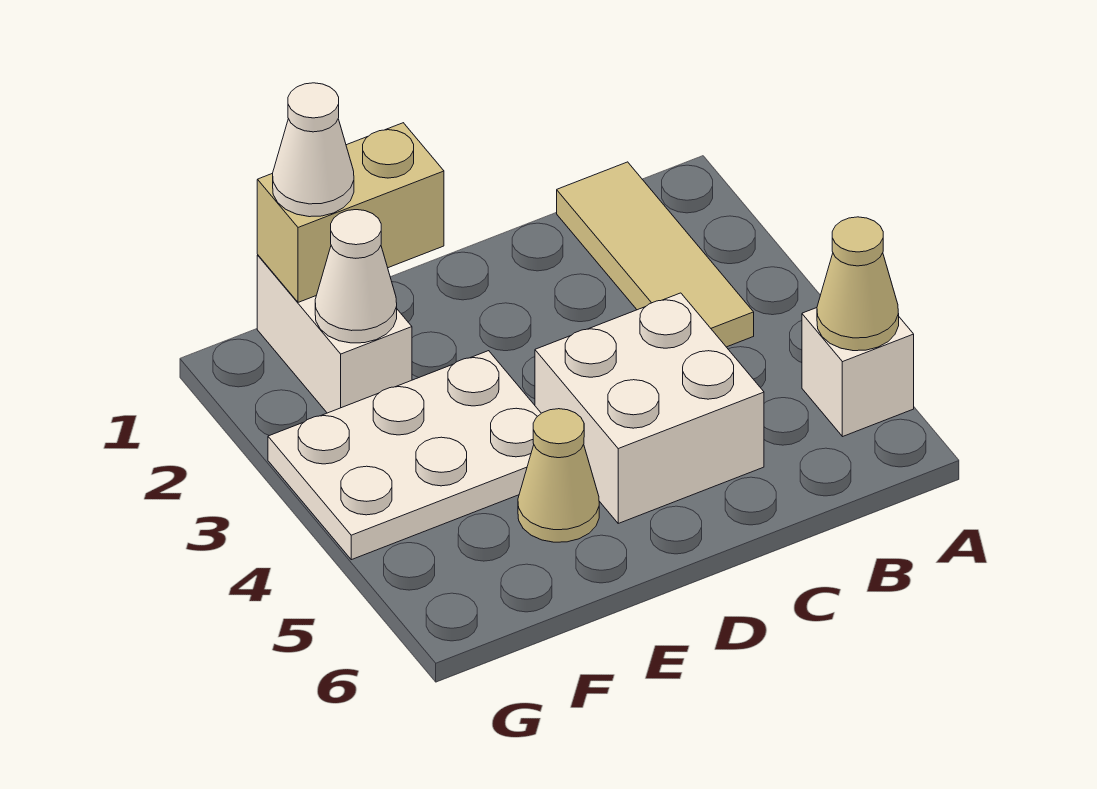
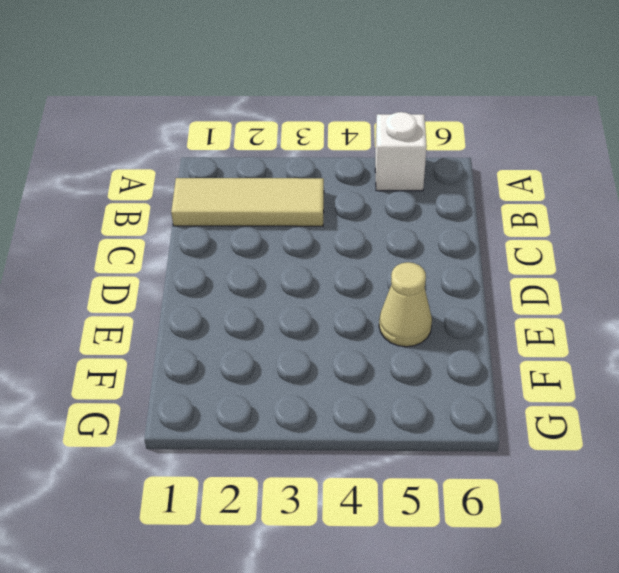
none -> white 2x2 brick [535,293,764,523]
none -> white 2x3 plate [268,351,541,560]

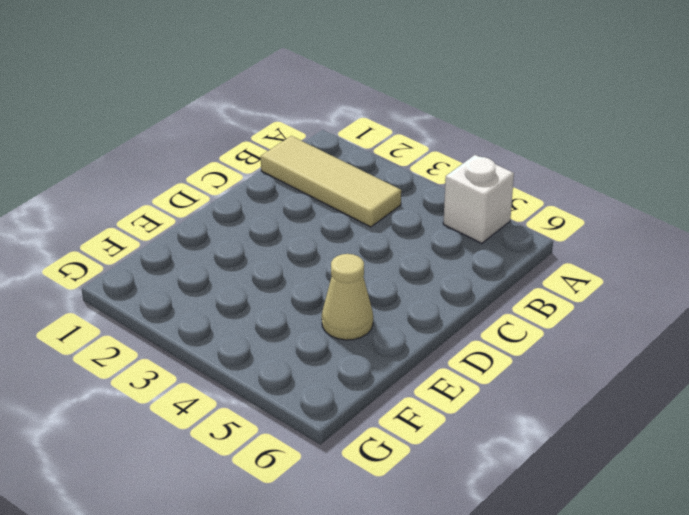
none -> white 2x2 brick [535,293,764,523]
none -> white 2x3 plate [268,351,541,560]

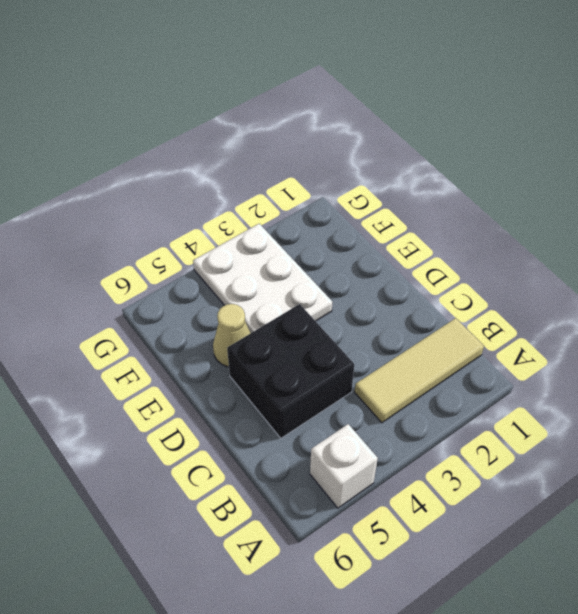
black 2x2 brick [227,304,354,438] -> white 2x2 brick [535,293,764,523]
none -> white 1x2 brick [257,255,412,413]
none -> tan 1x1 cone [817,217,899,351]

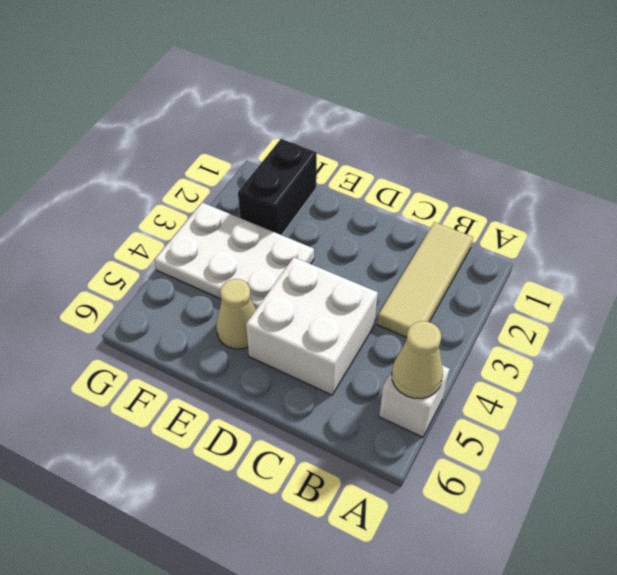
black 1x2 brick [238,139,317,235] -> white 1x2 brick [257,255,412,413]
none -> tan 1x2 brick [257,123,444,302]
none -> white 1x1 cone [315,210,397,343]

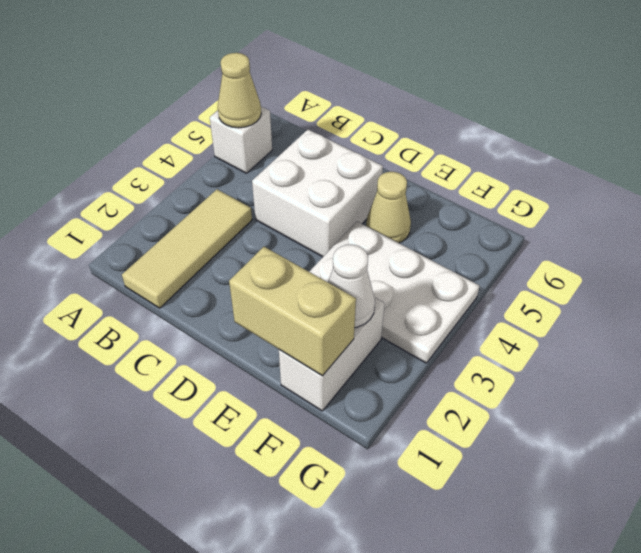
none -> white 1x1 cone [273,83,354,217]

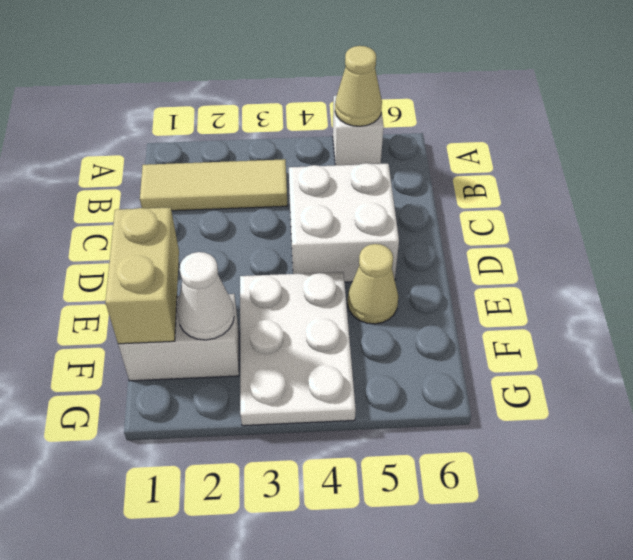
none -> white 1x1 cone [273,83,354,217]

